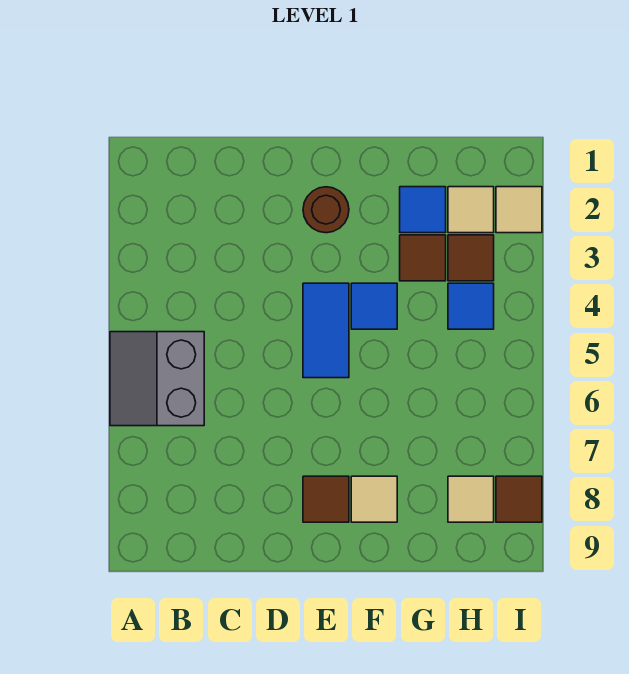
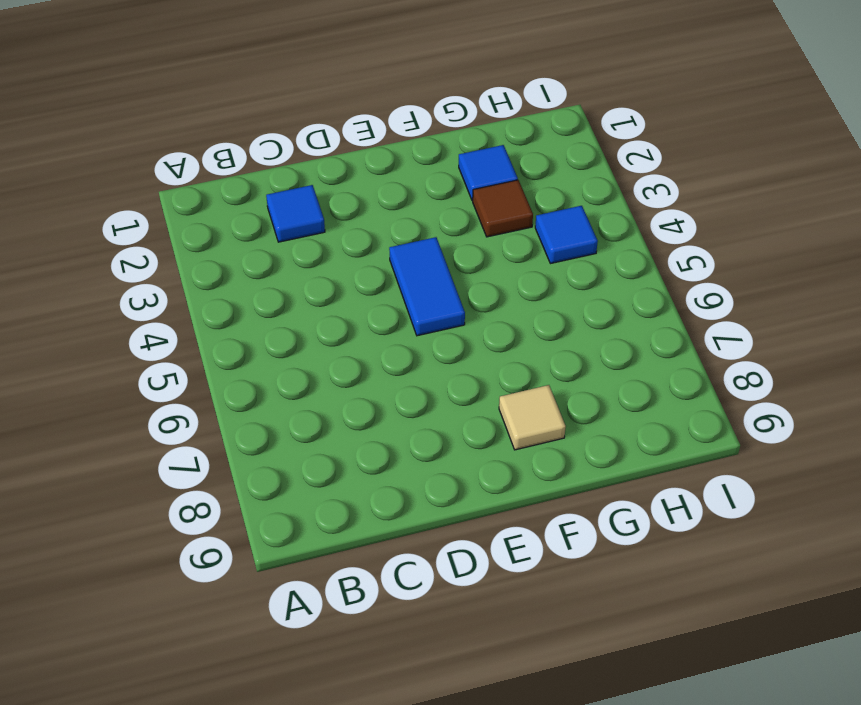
blue 1x1 tile [266,185,325,242] -> blue 1x1 tile moved to [351,283,397,329]
none -> grey 2x2 slope [110,332,204,426]
none -> brown 1x1 round brick [303,187,349,233]
none -> brown 1x1 tile [303,476,349,522]

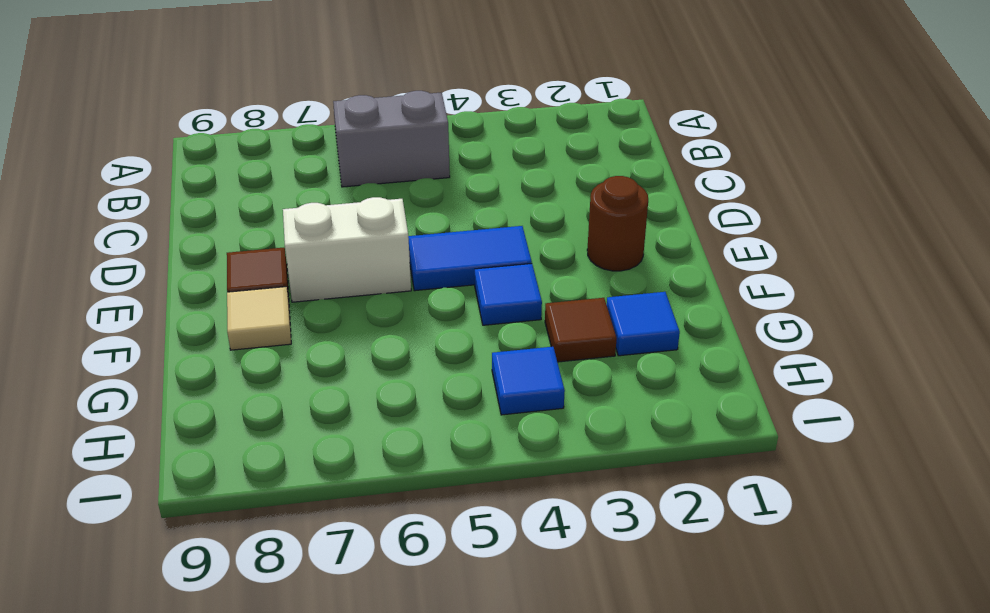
white 1x2 brick [283,197,411,302] -> none
none -> tan 1x1 tile [448,187,494,233]
none -> brown 1x1 tile [448,235,494,281]
none -> tan 1x1 tile [448,476,494,522]

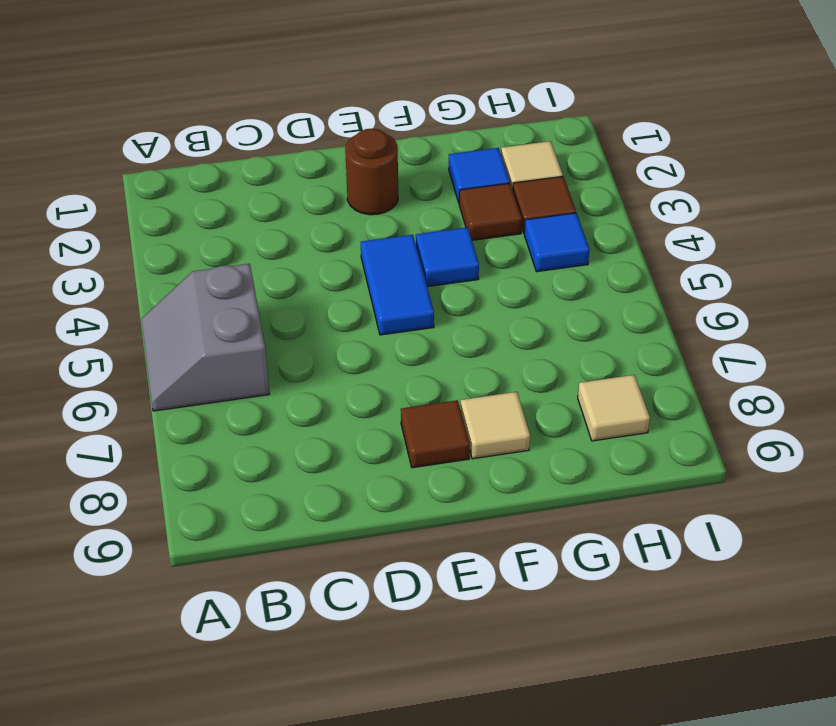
none -> tan 1x1 tile [496,187,542,233]
none -> brown 1x1 tile [496,476,542,522]

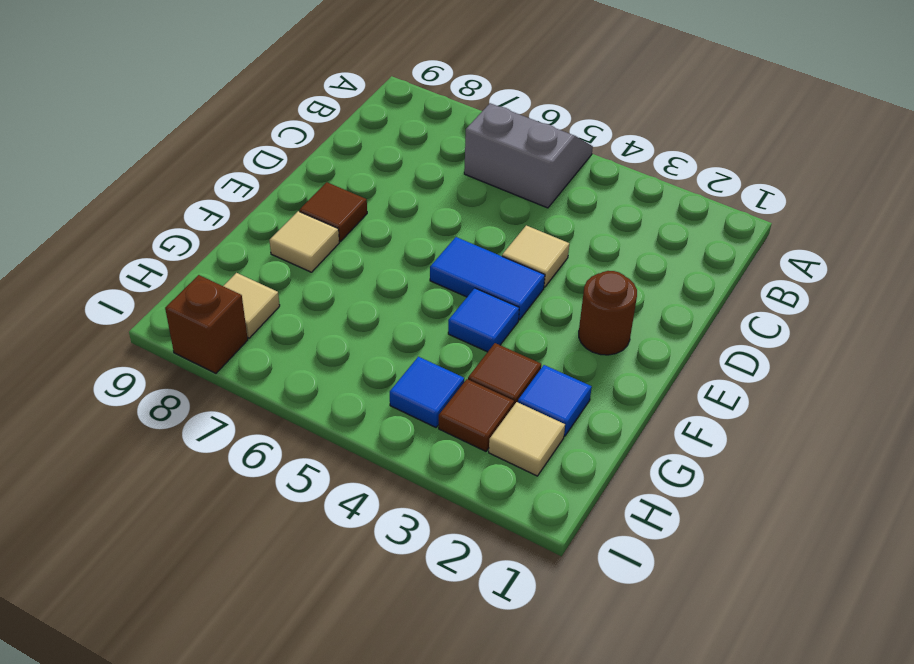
tan 1x1 tile [502,225,569,287] -> tan 1x1 tile moved to [496,187,542,233]
brown 1x1 brick [165,275,248,373] -> brown 1x1 tile [496,476,542,522]

